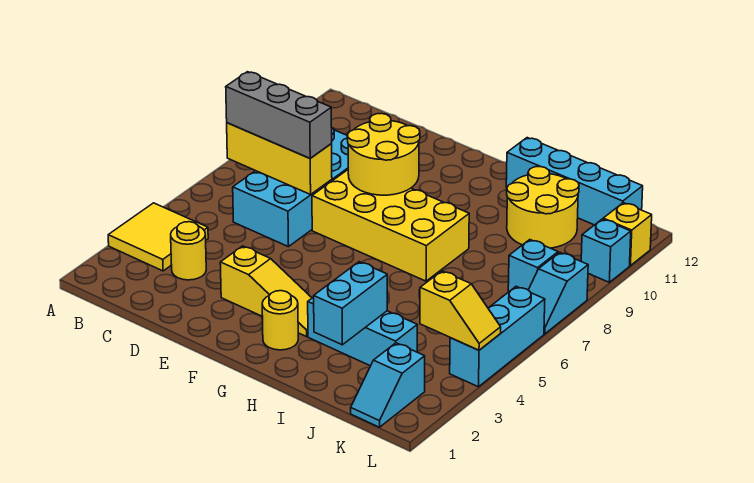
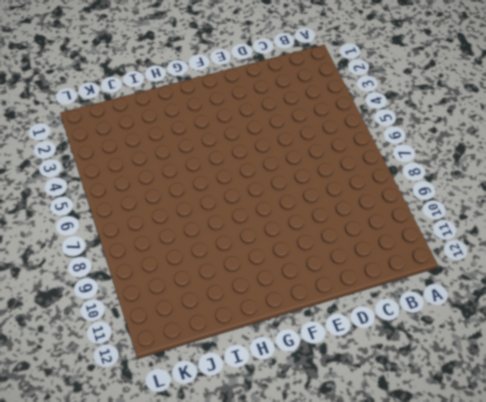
none -> yellow 2x2 tile [108,203,208,271]
none -> yellow 1x1 round brick [171,222,206,280]
none -> cyan 2x4 brick [233,128,348,247]

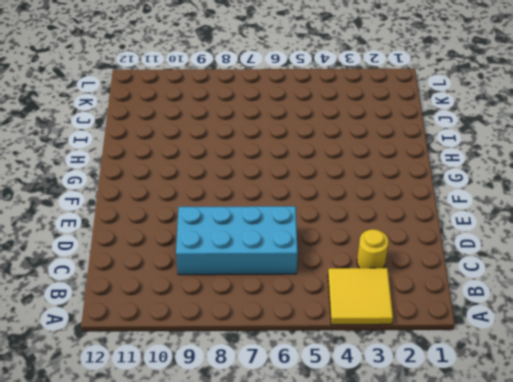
none -> yellow 1x3 slope [220,246,312,337]
none -> yellow 2x4 brick [312,170,469,281]
none -> yellow 1x1 round brick [262,291,298,350]

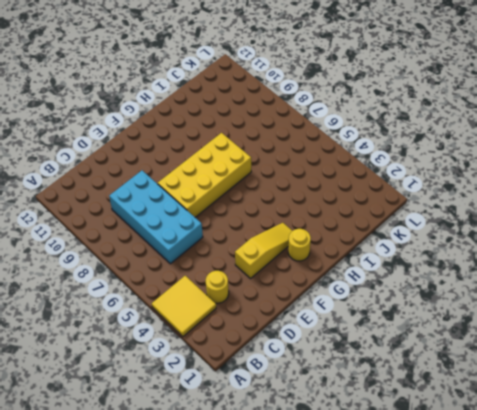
none -> cyan 1x3 brick [308,297,417,366]
none -> cyan 1x4 brick [506,138,643,225]
none -> yellow 2x2 round brick [507,167,579,248]

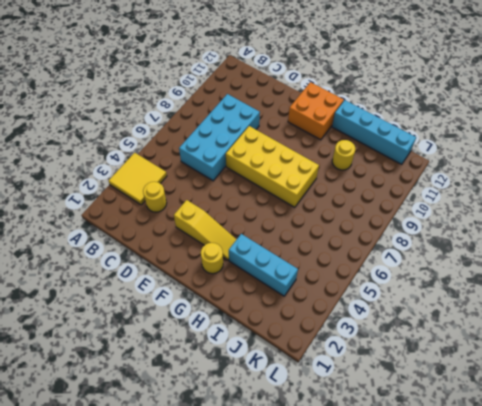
orange 2x2 brick [288,82,344,140] -> none
yellow 1x1 round brick [332,140,355,170] -> yellow 2x2 round brick [507,167,579,248]
none -> cyan 1x2 slope [351,343,425,427]
none -> cyan 1x1 brick [508,240,558,291]
none -> cyan 1x3 brick [450,286,545,387]

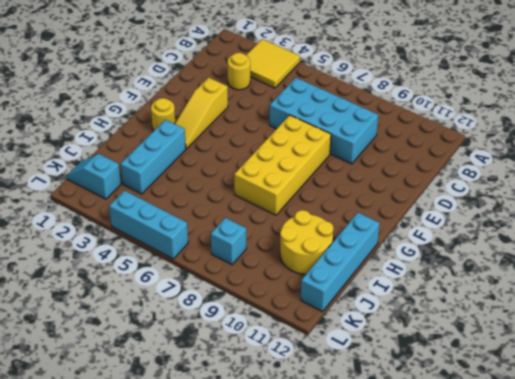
none -> cyan 1x2 slope [529,252,588,334]
none -> cyan 1x1 brick [581,219,631,282]
none -> yellow 1x1 brick [603,203,652,266]

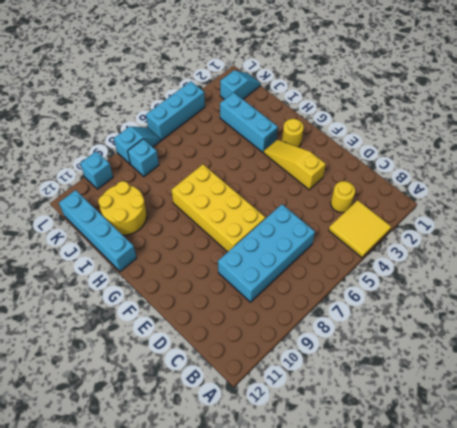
none -> yellow 1x1 brick [603,203,652,266]
none -> yellow 1x3 brick [227,123,332,194]
none -> yellow 2x2 round brick [347,113,420,195]

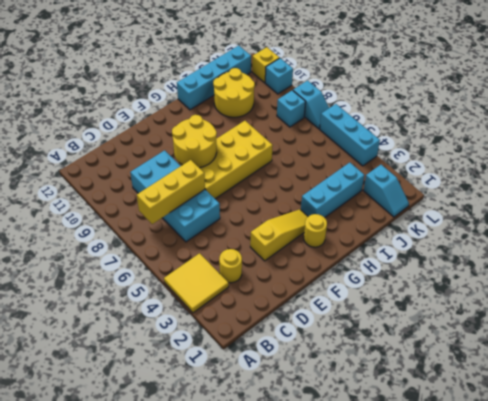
none -> cyan 1x2 brick [314,262,387,345]
none -> yellow 1x2 slope [420,271,501,350]
none -> grey 1x3 brick [226,72,332,158]

